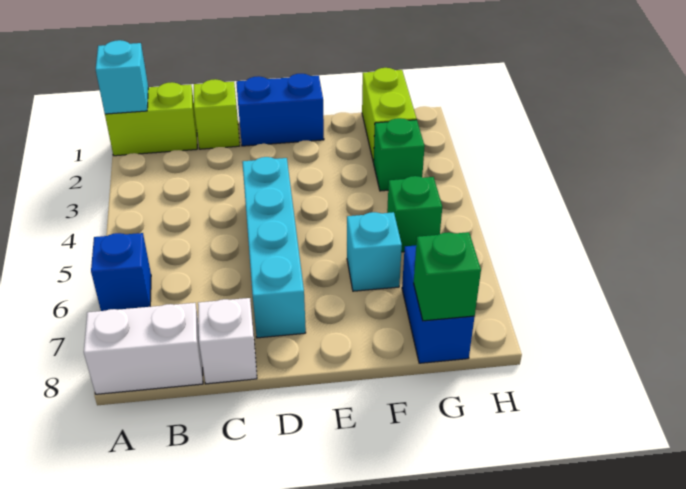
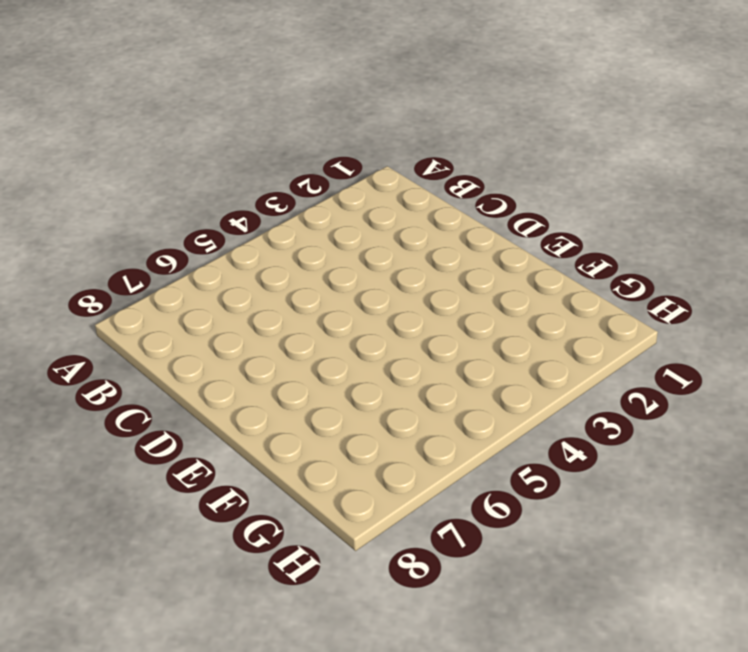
none -> lime 1x2 brick [105,82,197,156]
none -> blue 1x1 brick [91,233,151,311]
none -> white 1x2 brick [84,303,203,394]

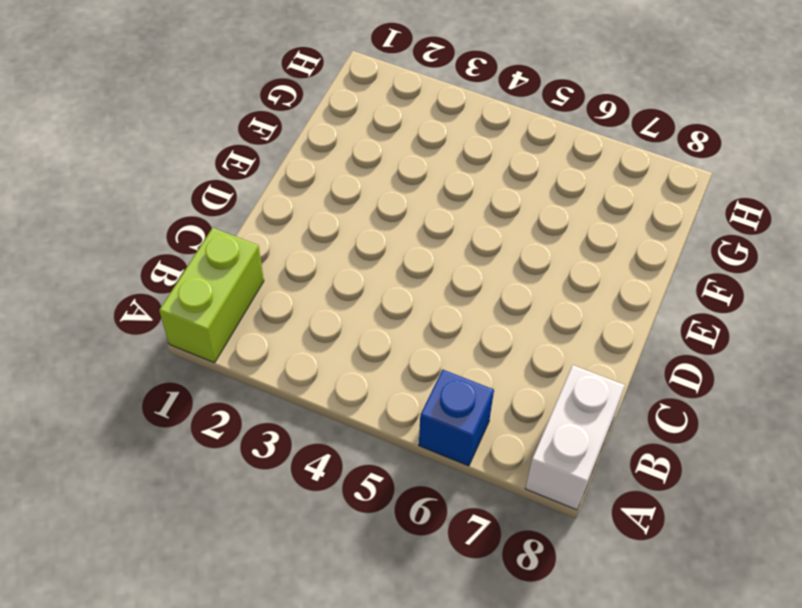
none -> lime 1x1 brick [194,79,240,149]
none -> white 1x1 brick [198,298,257,384]
none -> blue 1x2 brick [236,74,324,146]

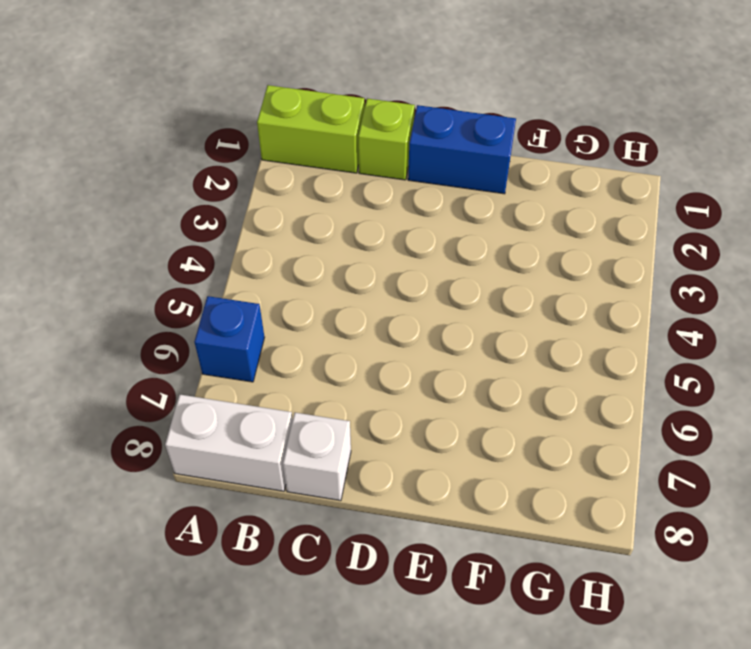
none -> cyan 1x4 brick [242,157,306,338]
none -> cyan 1x1 brick [347,212,402,291]
none -> lime 1x2 brick [362,68,416,163]

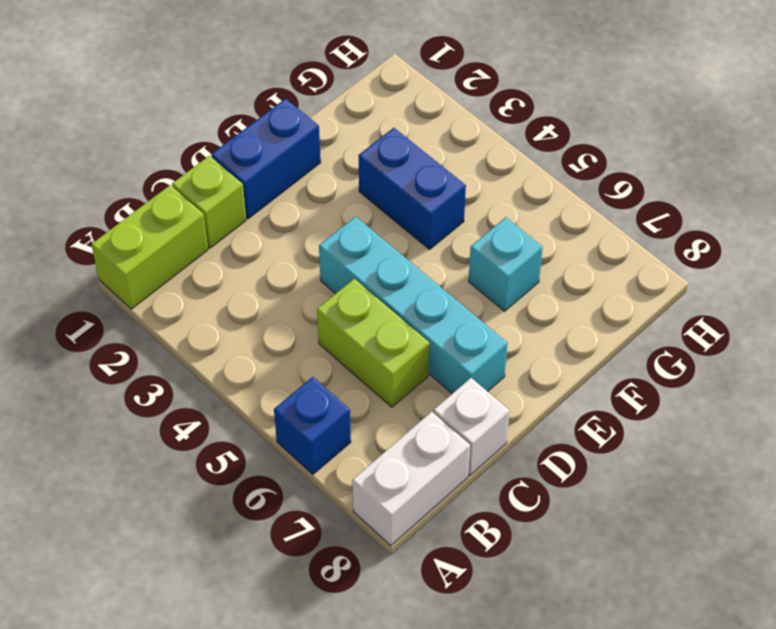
lime 1x2 brick [317,279,429,407] -> lime 1x2 brick moved to [362,68,416,163]
blue 1x2 brick [358,128,466,249] -> blue 1x2 brick moved to [402,246,475,363]
none -> green 1x1 brick [374,118,425,191]
none -> green 1x1 brick [387,176,442,252]
none -> cyan 1x1 brick [96,40,148,114]

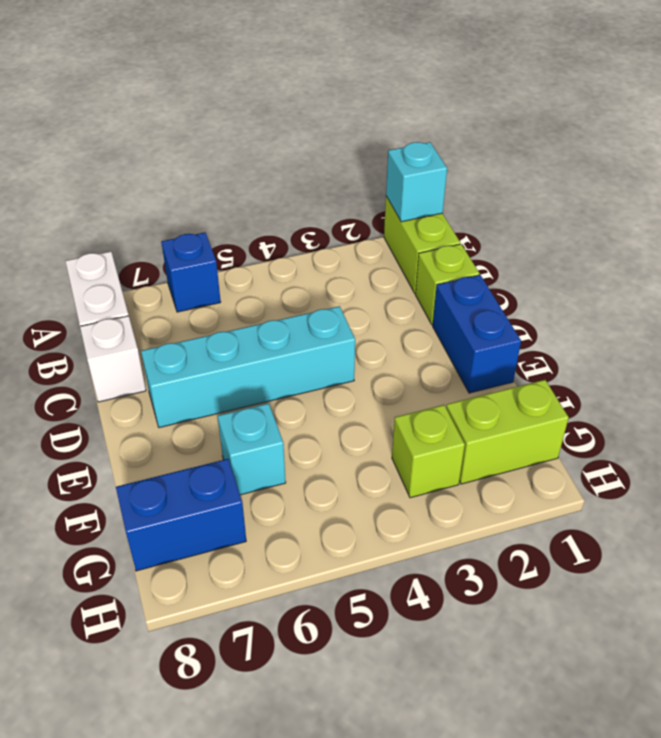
lime 1x1 brick [392,405,465,498] -> green 1x1 brick [374,118,425,191]
none -> green 1x1 brick [387,176,442,252]
none -> green 1x1 brick [414,232,481,321]

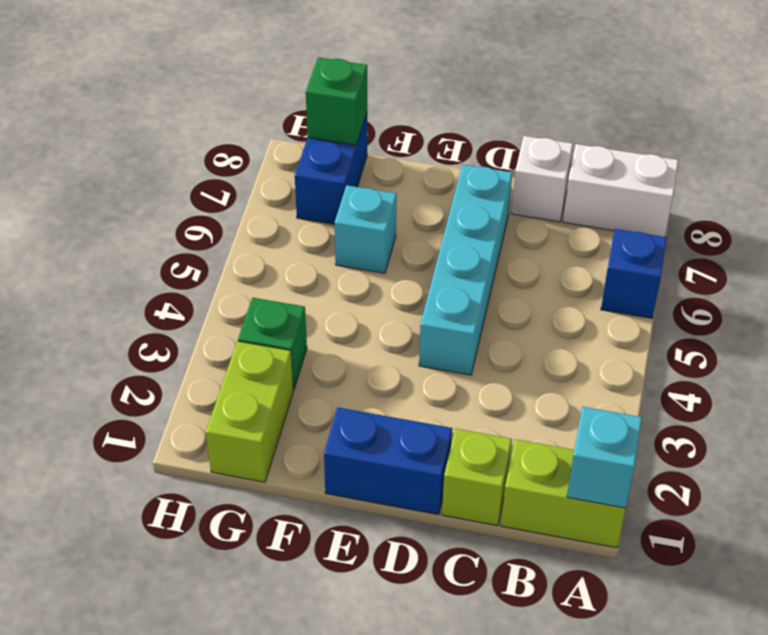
none -> green 1x1 brick [387,176,442,252]

